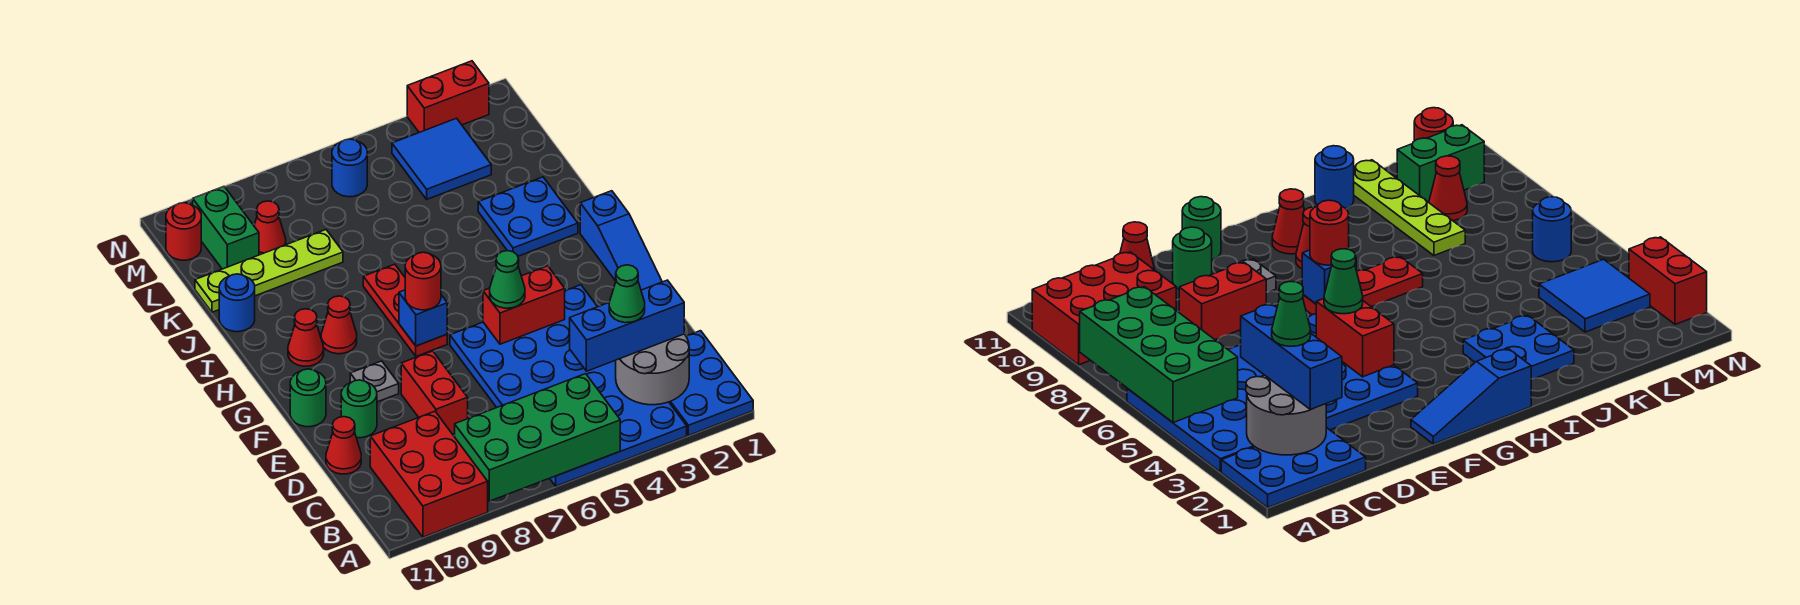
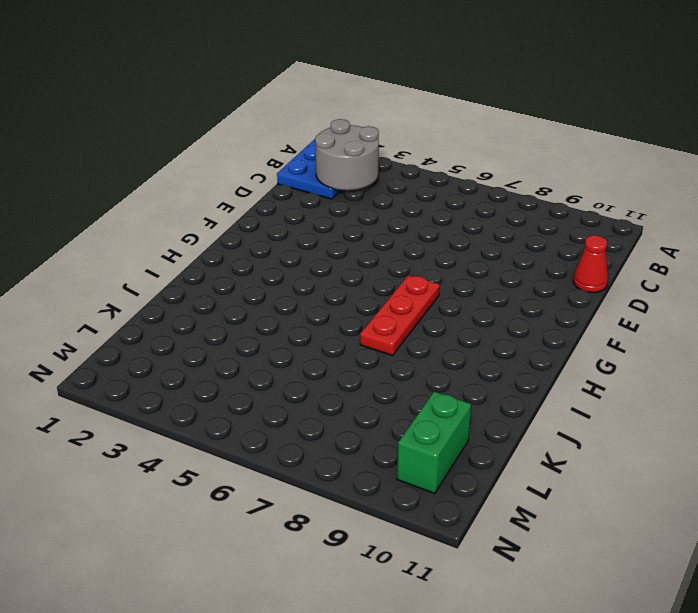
none -> blue 4x6 plate [450,285,687,486]
none -> red 2x3 brick [370,411,488,537]
none -> red 1x2 brick [401,351,468,434]

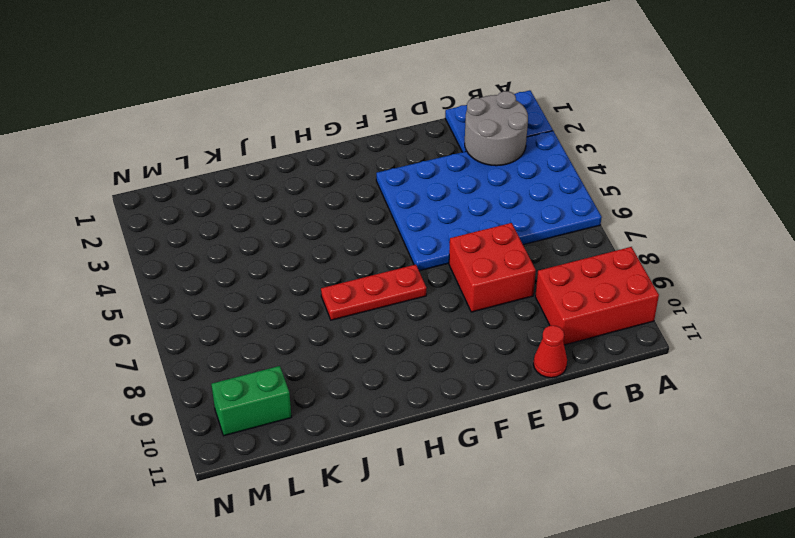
red 2x2 brick [449,223,536,312] -> red 1x2 brick [401,351,468,434]
none -> green 1x1 round brick [341,380,377,438]
none -> blue 1x3 slope [580,191,662,290]
none -> grey 1x1 plate [350,361,399,402]

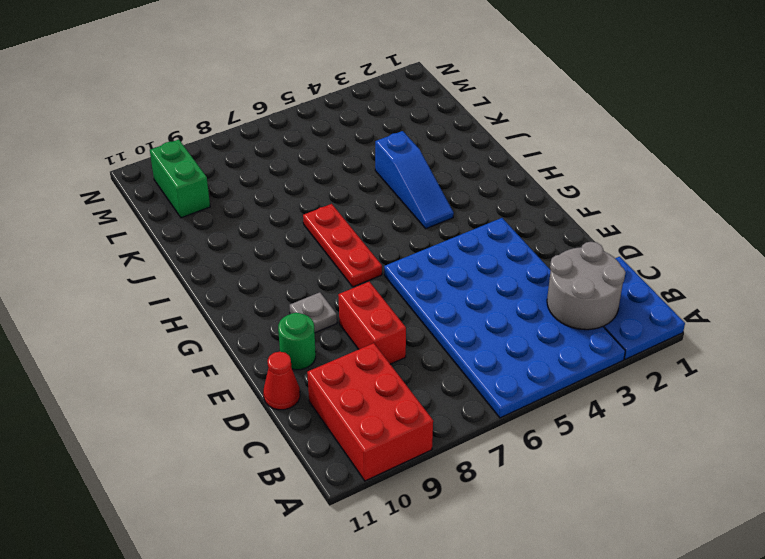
blue 1x3 slope [375,131,454,229] -> blue 1x3 slope moved to [580,191,662,290]
none -> green 1x1 round brick [290,369,326,427]
none -> red 1x1 cone [321,296,357,354]
none -> red 1x1 cone [288,309,324,366]

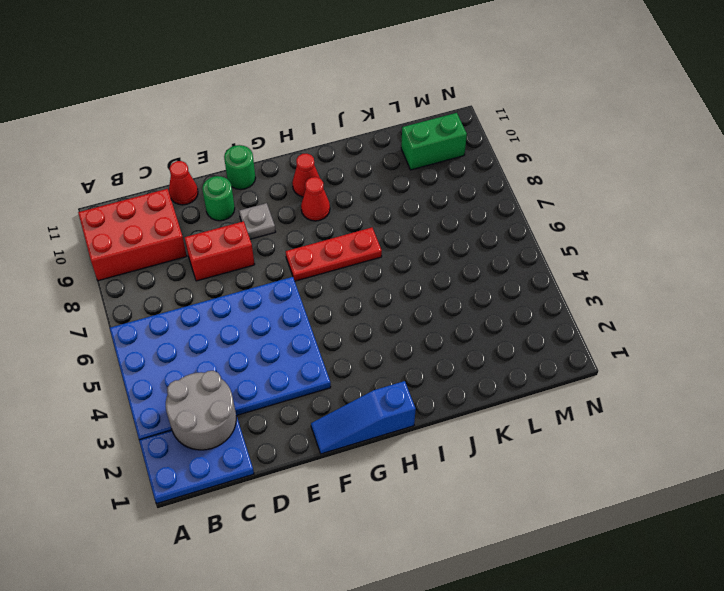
none -> blue 2x2 plate [478,177,578,256]
none -> blue 1x1 round brick [219,274,255,332]
none -> lime 1x4 plate [195,230,343,312]

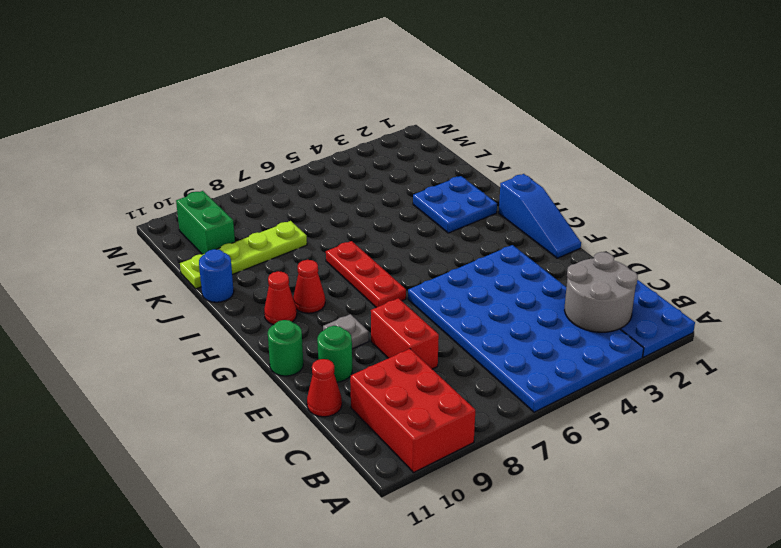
none -> blue 2x2 tile [392,118,491,199]
none -> red 1x1 cone [254,201,286,255]
none -> blue 1x1 round brick [332,139,367,197]

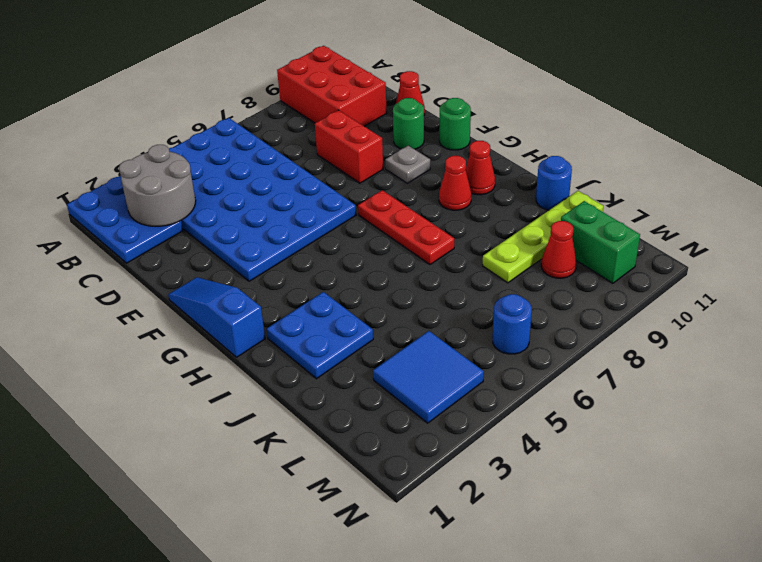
none -> red 1x1 round brick [166,203,201,260]
none -> red 1x2 brick [407,61,489,132]
none -> green 2x4 brick [455,374,620,501]

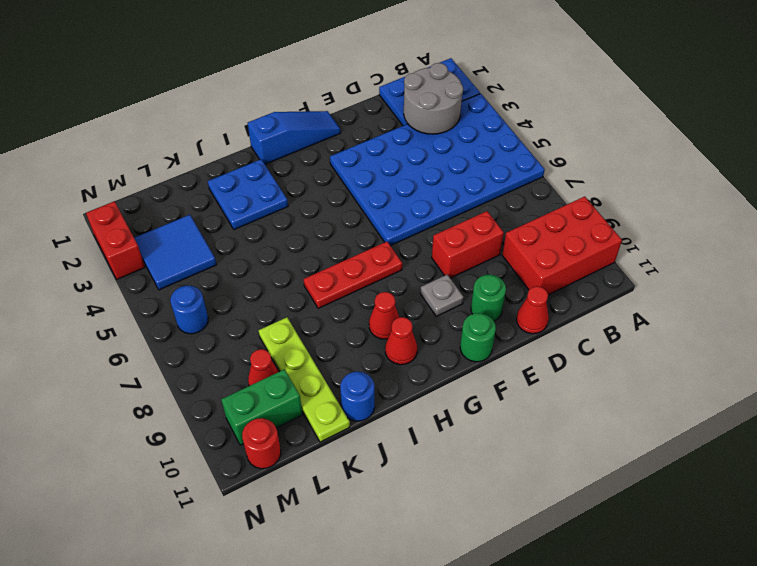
none -> green 2x4 brick [455,374,620,501]
none -> red 1x2 brick [483,266,565,344]
none -> blue 1x1 brick [399,290,447,346]

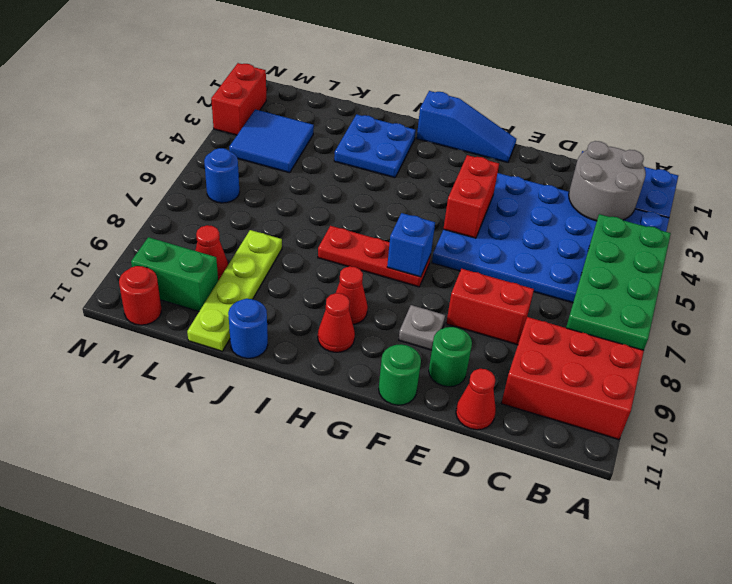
none -> blue 1x3 brick [570,280,684,371]
none -> green 1x1 cone [490,251,525,308]
none -> red 1x1 round brick [405,252,441,310]

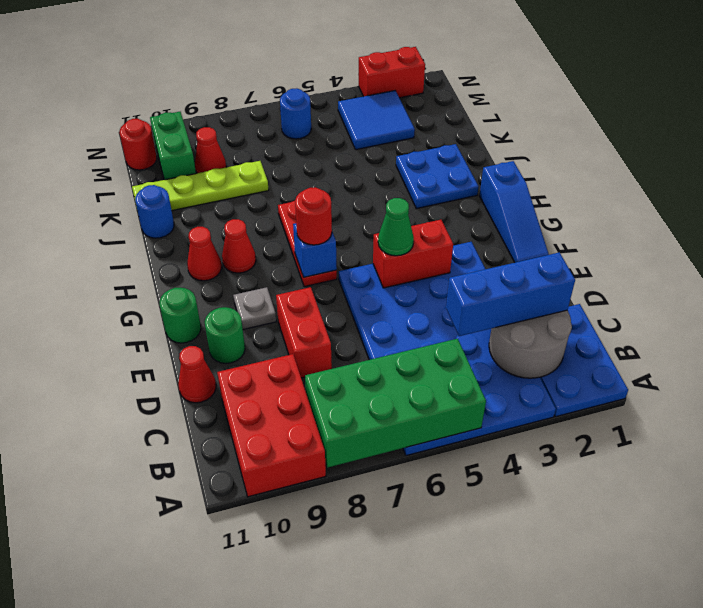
none -> green 1x1 cone [609,265,645,323]

